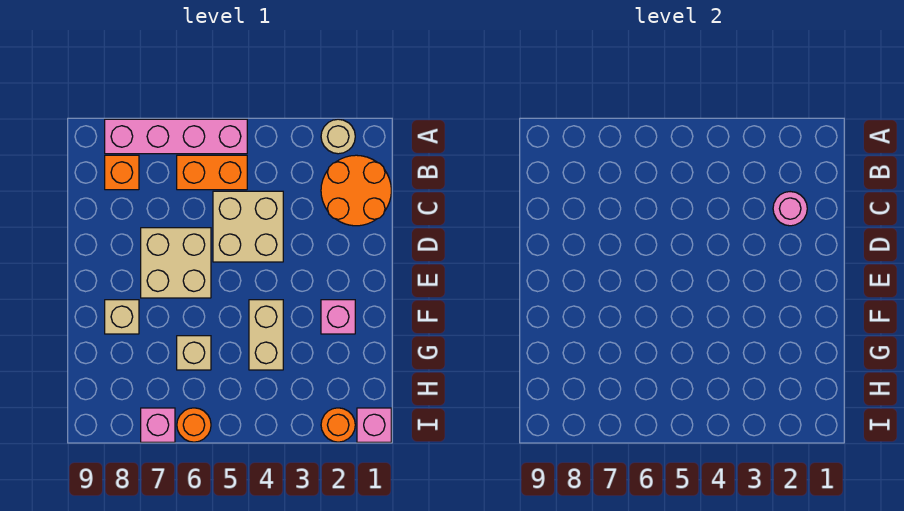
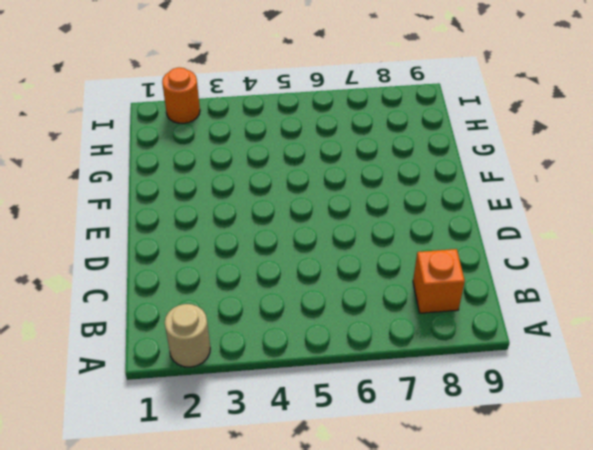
none -> pink 1x4 brick [105,119,247,154]
none -> orange 2x2 round brick [321,155,391,226]
none -> orange 1x2 brick [177,155,247,190]

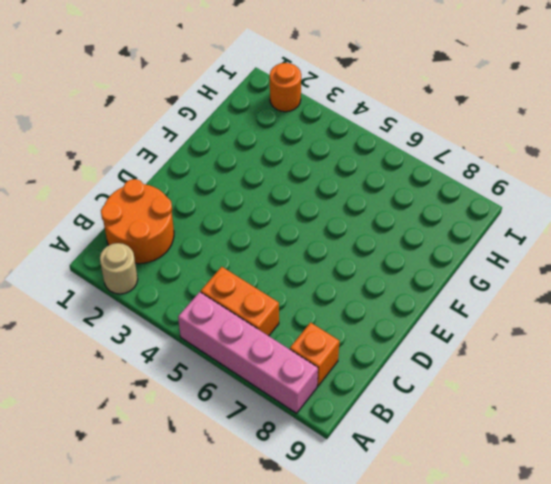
none -> tan 2x2 brick [213,191,283,262]
none -> tan 2x2 brick [141,228,211,298]
none -> pink 1x1 brick [321,300,355,334]

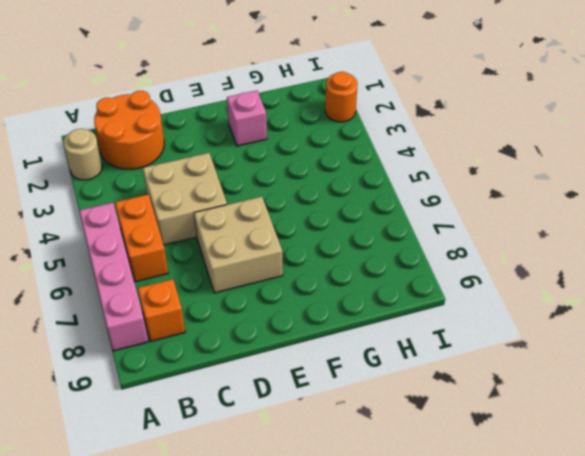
none -> tan 1x2 brick [249,300,283,370]
none -> tan 1x1 brick [105,300,139,334]
none -> tan 1x1 brick [177,336,211,370]

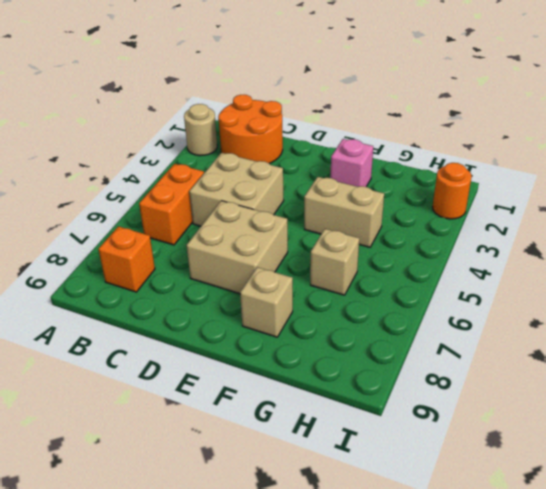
none -> pink 1x4 brick [105,119,247,154]
none -> pink 1x1 brick [357,408,391,442]
none -> orange 1x1 round brick [177,408,211,442]

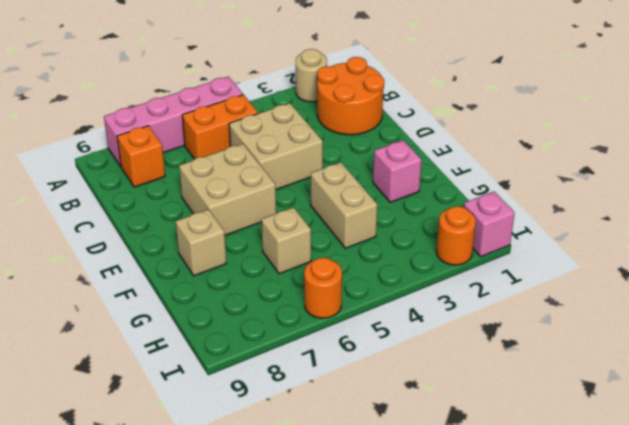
none -> pink 1x1 brick [141,408,175,442]
none -> pink 1x1 round brick [773,192,807,226]

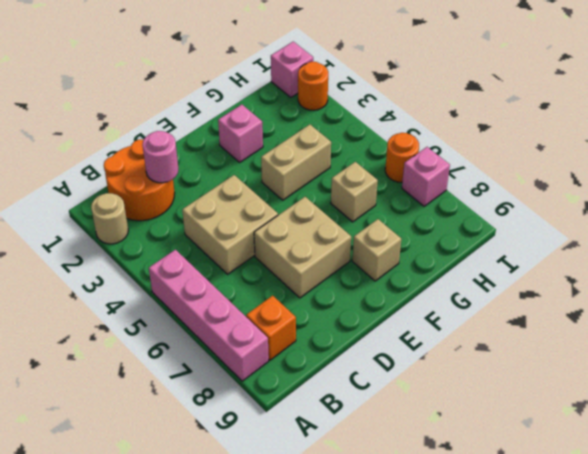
none -> orange 1x2 brick [177,155,247,190]

